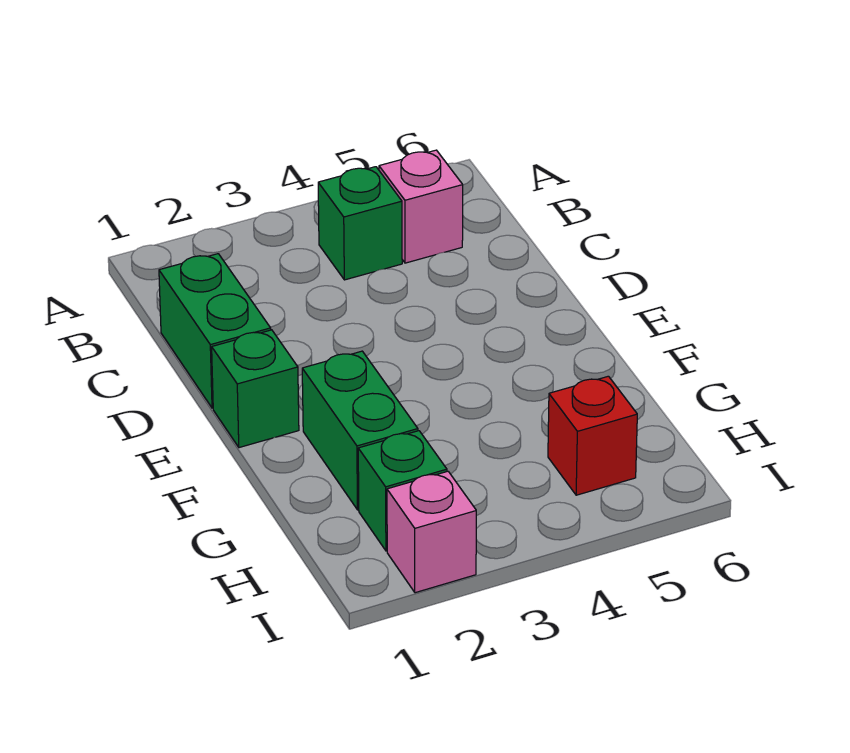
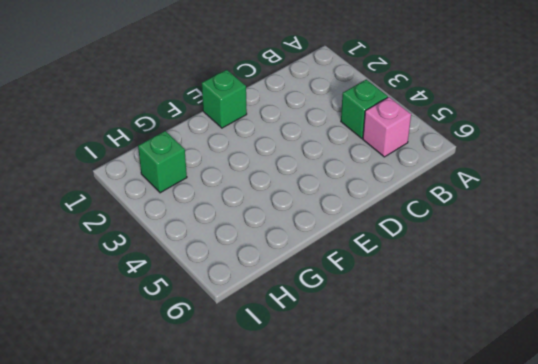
none -> green 1x2 brick [159,254,271,408]
none -> green 1x2 brick [302,351,418,510]

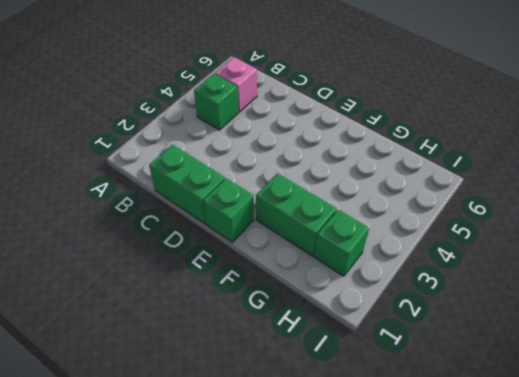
none -> red 1x1 brick [548,376,637,495]
none -> pink 1x1 brick [387,471,476,593]

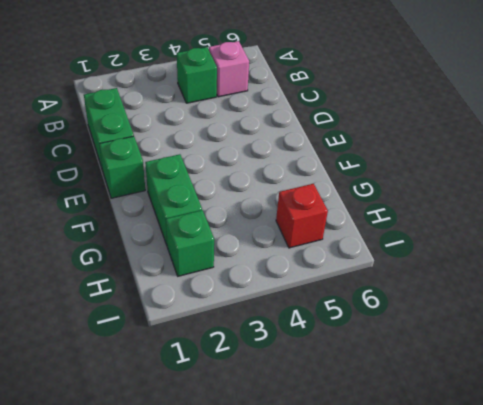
none -> pink 1x1 brick [387,471,476,593]

